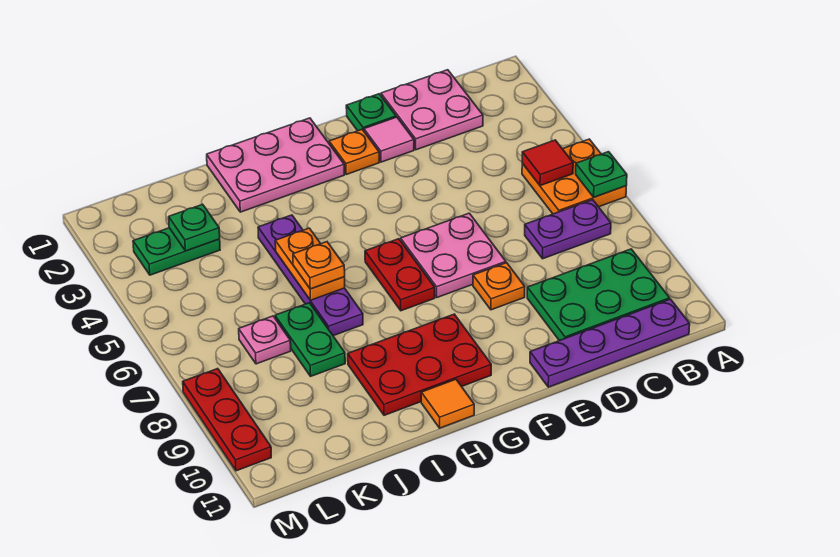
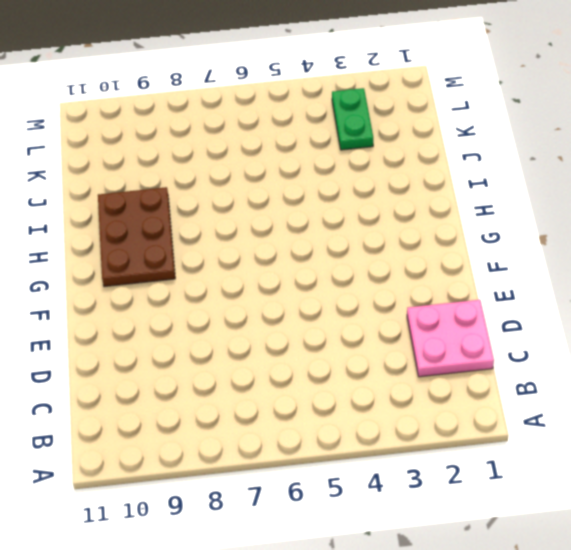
brown 2x3 plate [98,187,175,287] -> red 2x3 plate [348,314,491,415]
none -> orange 2x2 plate [522,139,626,214]
none -> purple 1x2 plate [525,200,611,259]
none -> green 2x3 plate [527,249,670,341]

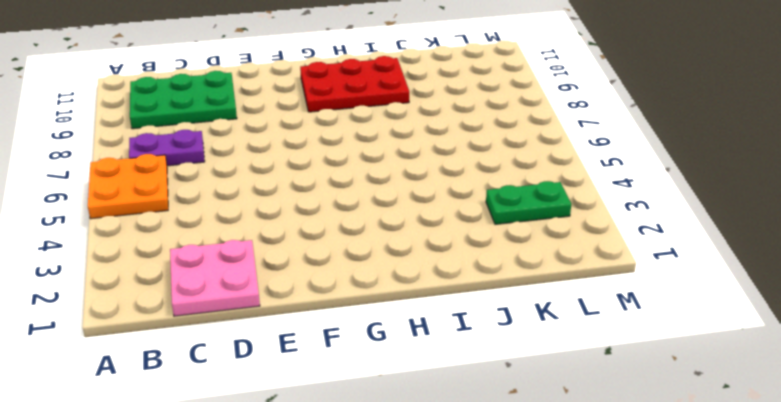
none -> purple 1x4 plate [530,299,690,387]
none -> green 1x1 plate [346,94,396,131]
none -> pink 1x1 tile [364,117,414,162]

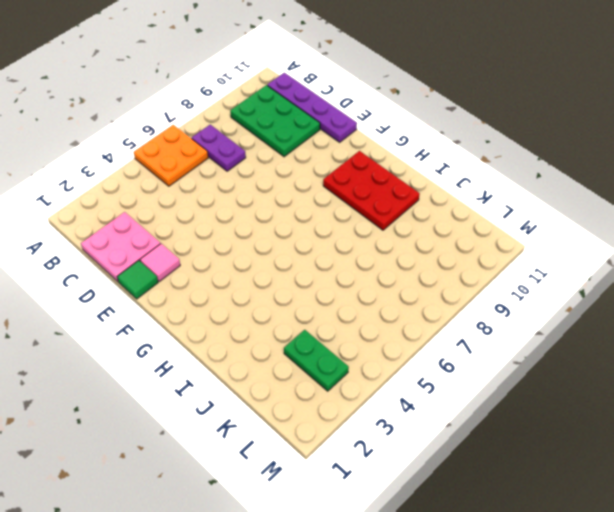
green 1x1 tile [117,260,158,299] -> green 1x1 plate [346,94,396,131]
none -> pink 2x2 plate [401,213,506,297]
none -> orange 1x1 plate [473,263,525,310]
none -> orange 1x1 plate [329,130,379,175]

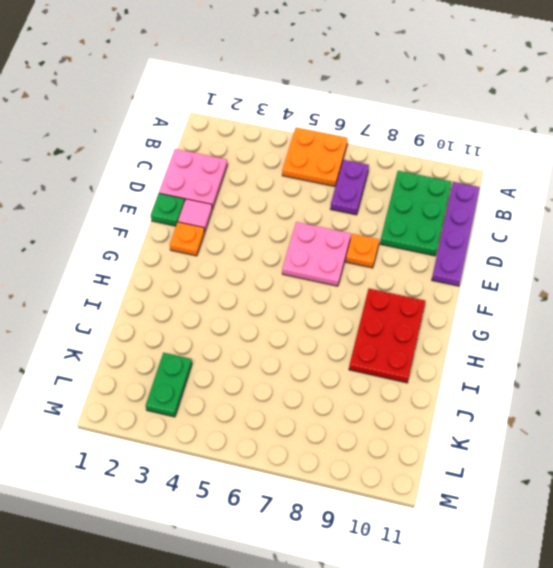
none -> pink 2x3 plate [207,118,344,212]
none -> red 1x2 plate [365,239,435,311]
none -> orange 1x1 tile [421,379,474,428]

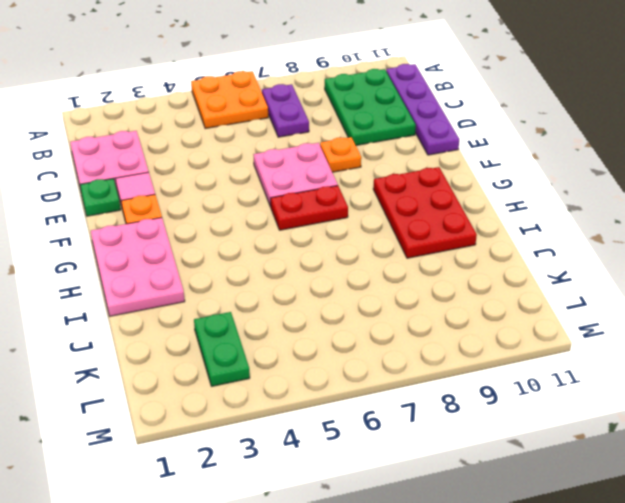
none -> orange 1x1 tile [421,379,474,428]
none -> purple 1x4 plate [258,215,363,336]
none -> green 1x2 plate [275,303,345,376]

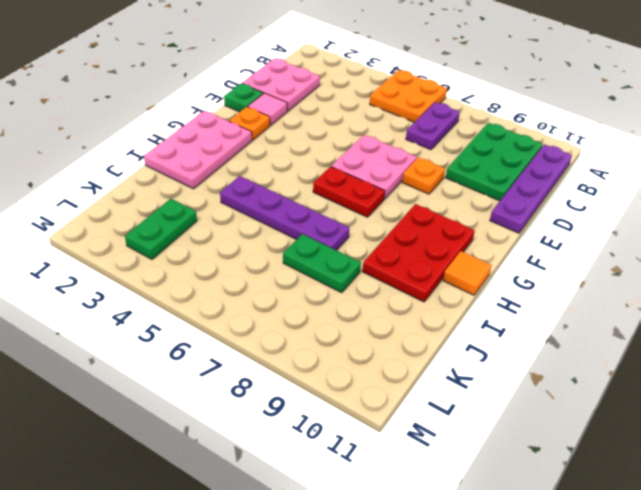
none -> pink 1x1 plate [239,316,291,364]
none -> red 1x3 plate [183,369,271,471]
none -> green 1x1 plate [576,152,627,197]

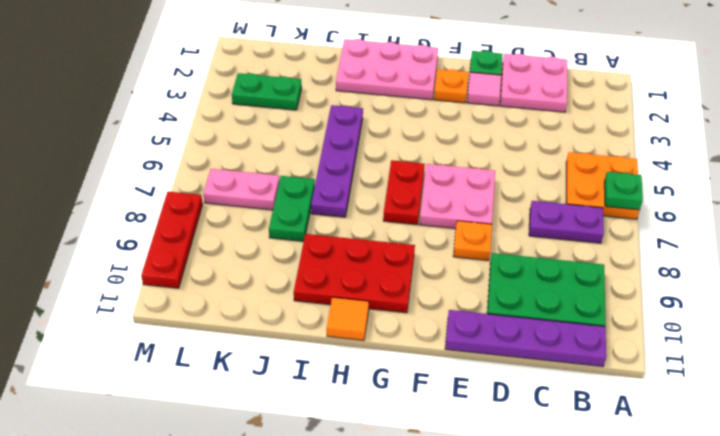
pink 1x2 plate [204,169,279,210] -> pink 1x1 plate [239,316,291,364]
none -> red 1x1 tile [522,140,573,186]
none -> orange 1x2 plate [275,228,345,300]
none -> green 1x1 plate [169,204,220,251]

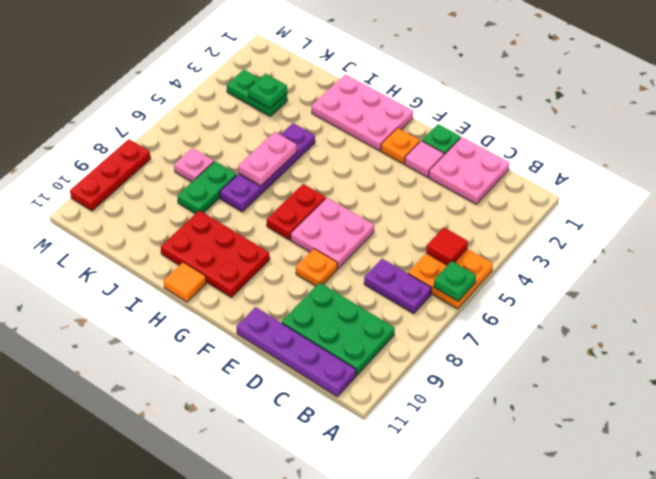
pink 1x2 plate [238,132,297,186] -> orange 1x2 plate [275,228,345,300]
none -> orange 1x1 plate [293,242,345,289]

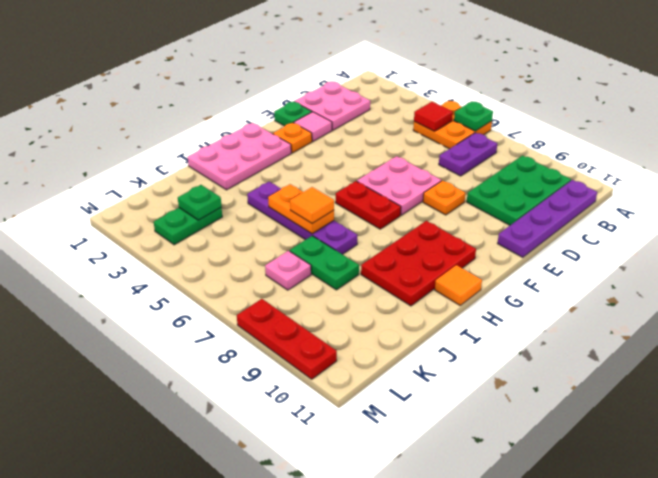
orange 1x1 tile [290,187,334,223] -> orange 1x1 plate [293,242,345,289]

